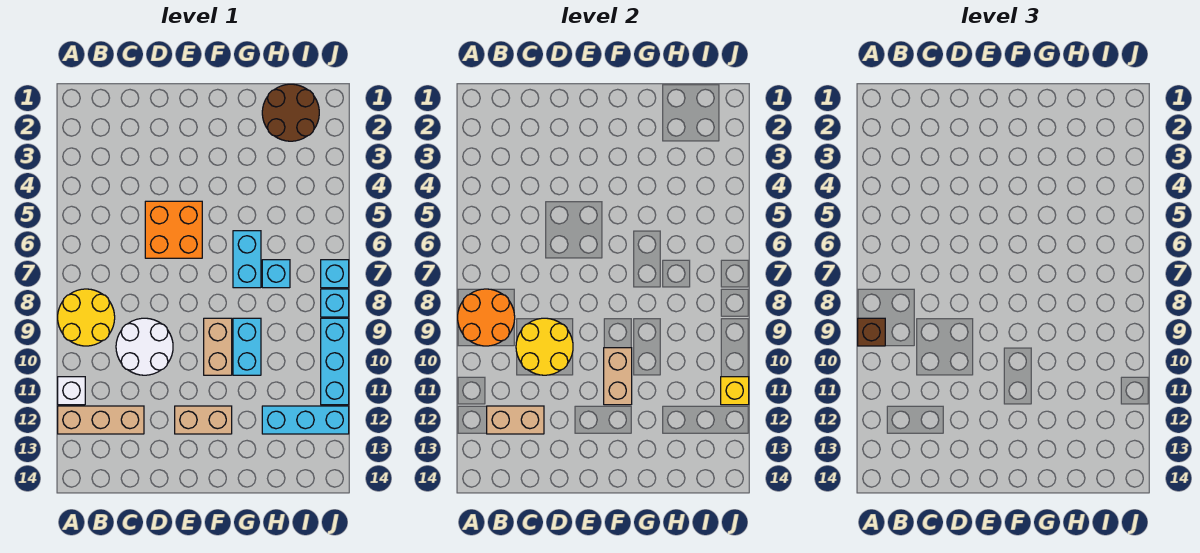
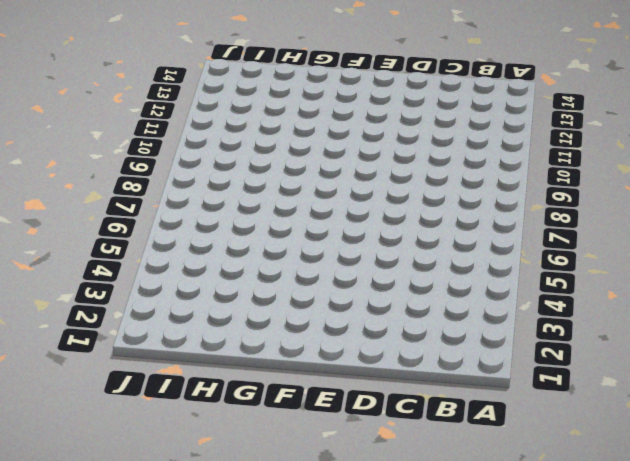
none -> yellow 2x2 round brick [58,289,115,346]
none -> white 1x1 brick [58,377,85,405]
none -> tan 1x3 brick [58,406,144,434]

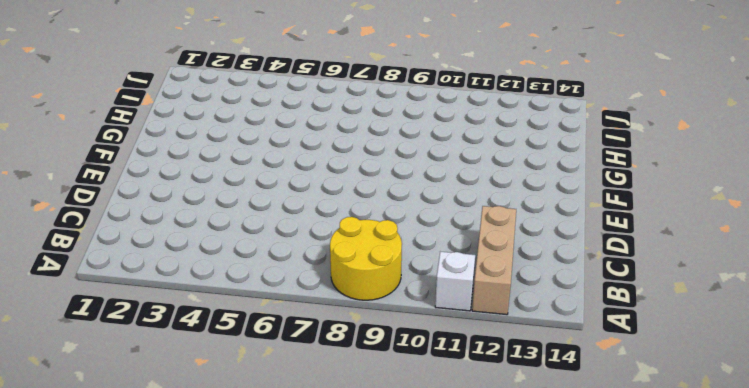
none -> white 2x2 round brick [116,318,173,375]
none -> orange 2x2 brick [145,201,202,258]
none -> tan 1x2 brick [175,406,232,434]

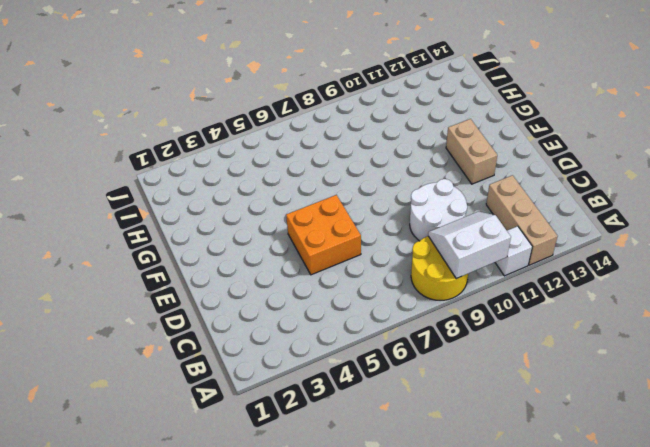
white 2x2 slope [428,212,511,278] -> orange 2x2 round brick [458,289,515,346]
none -> tan 1x2 brick [204,318,232,375]
none -> cyan 1x2 brick [233,231,261,288]
none -> cyan 1x2 brick [233,318,261,375]

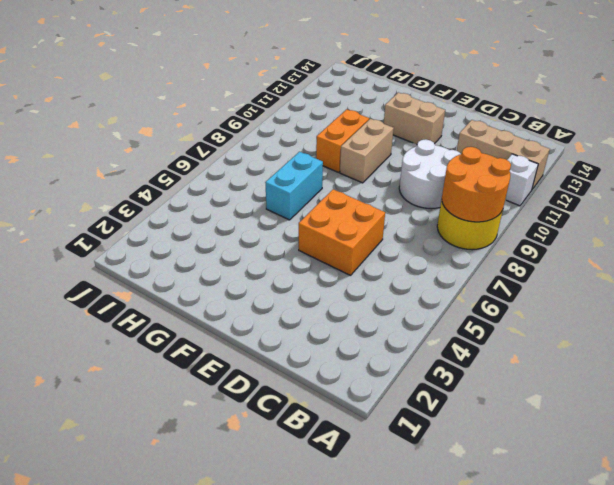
orange 1x2 brick [316,109,369,172] -> cyan 1x2 brick [233,318,261,375]
none -> brown 2x2 round brick [262,84,319,141]
none -> cyan 1x1 brick [262,260,290,288]
none -> cyan 1x3 brick [262,406,349,434]

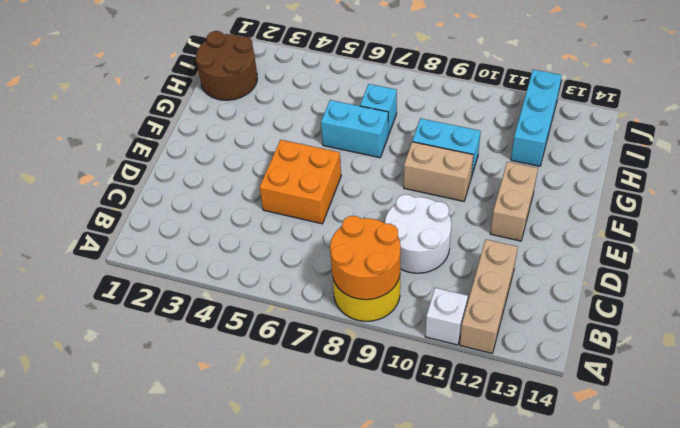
none -> cyan 1x1 brick [321,260,349,288]
none -> cyan 1x1 brick [321,289,349,317]
none -> cyan 1x3 brick [321,318,349,405]

